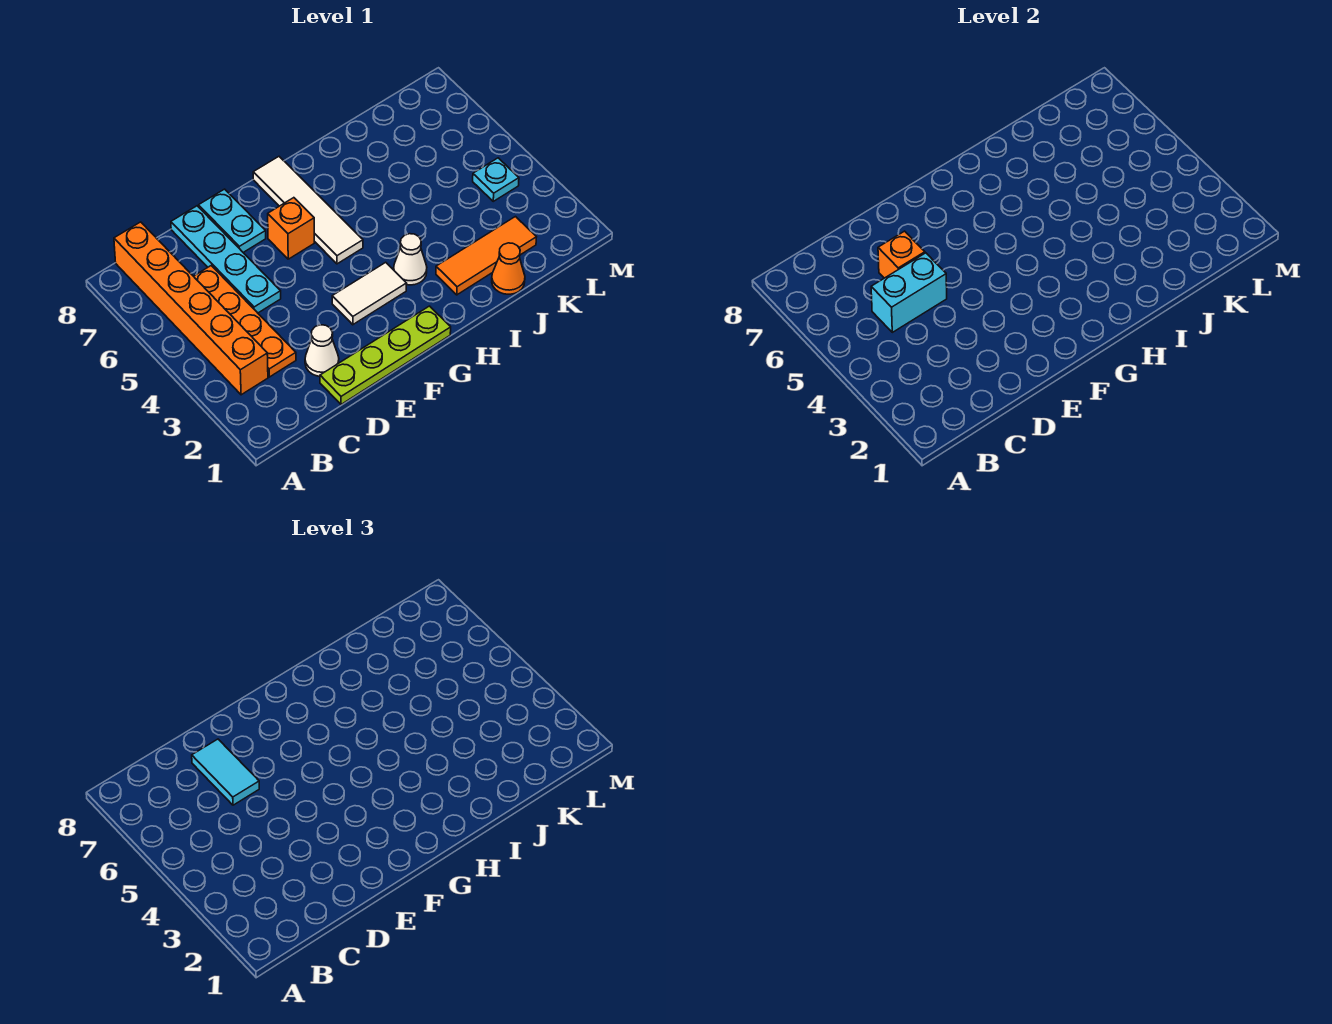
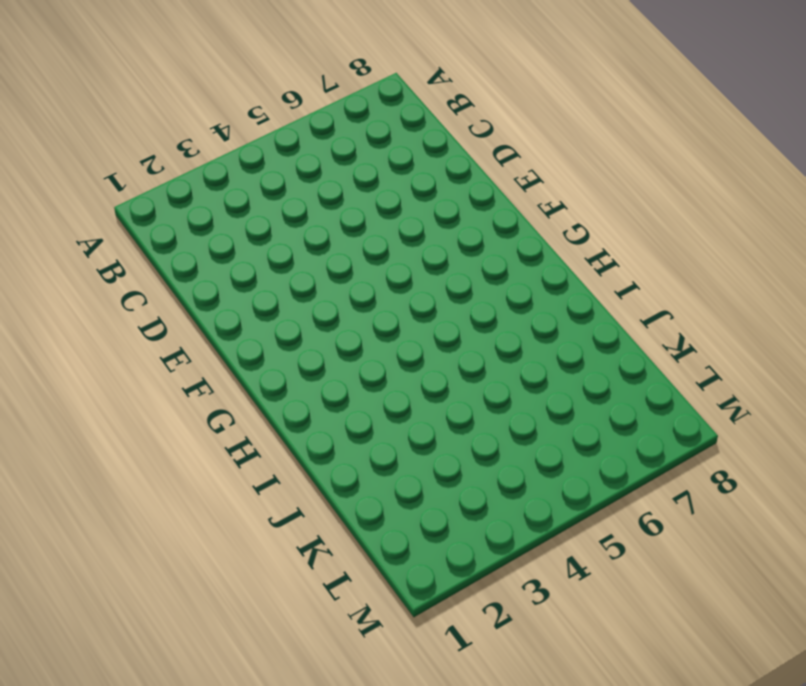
none -> orange 1x6 brick [114,222,268,395]
none -> orange 1x4 plate [194,266,296,377]
none -> lime 1x4 plate [320,306,451,404]

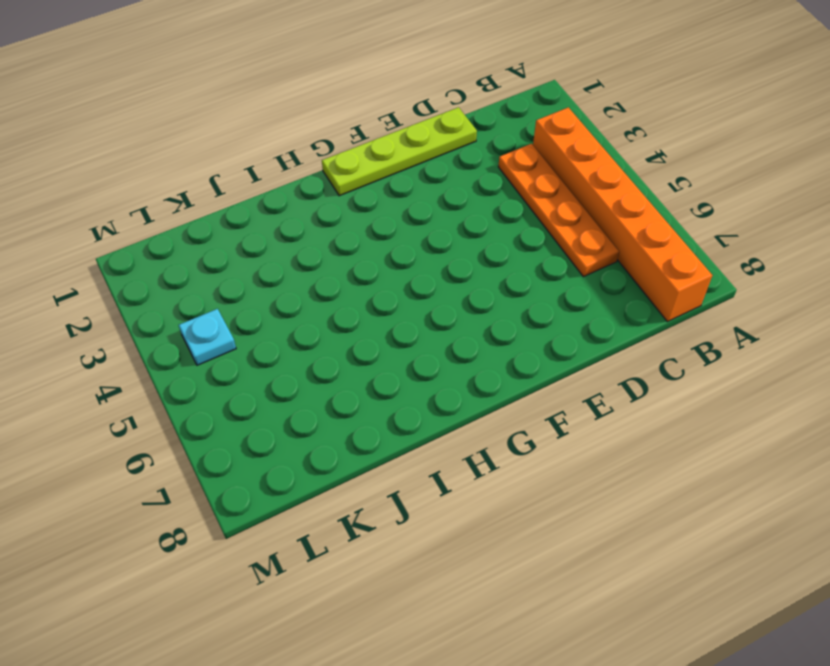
none -> white 1x1 cone [305,325,339,376]
none -> cyan 1x4 plate [171,206,281,313]
none -> cyan 1x2 plate [199,189,266,252]

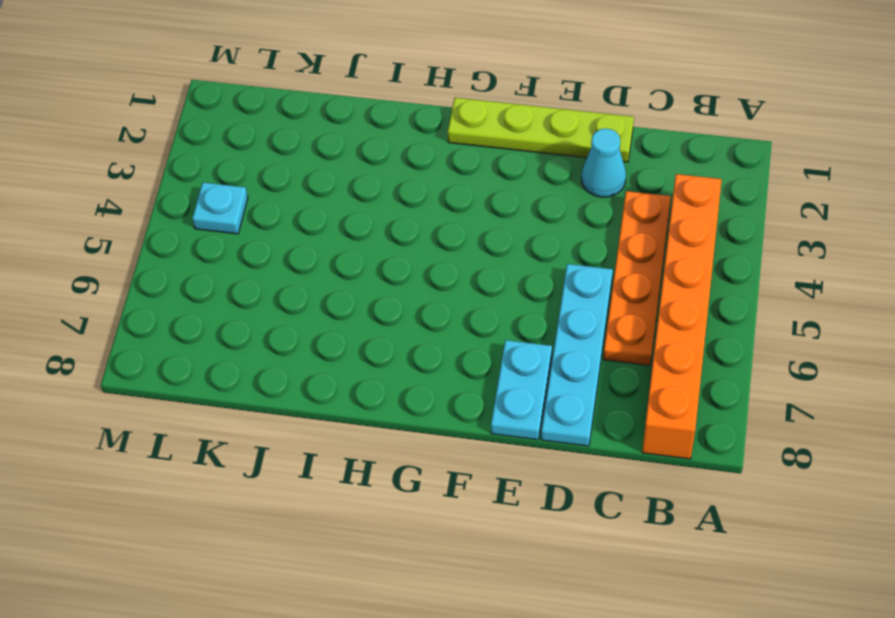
cyan 1x1 cone [582,129,626,197] -> white 1x1 cone [305,325,339,376]
none -> white 1x2 tile [332,262,406,325]
none -> orange 1x1 brick [268,198,314,259]
none -> white 1x4 tile [253,157,363,264]

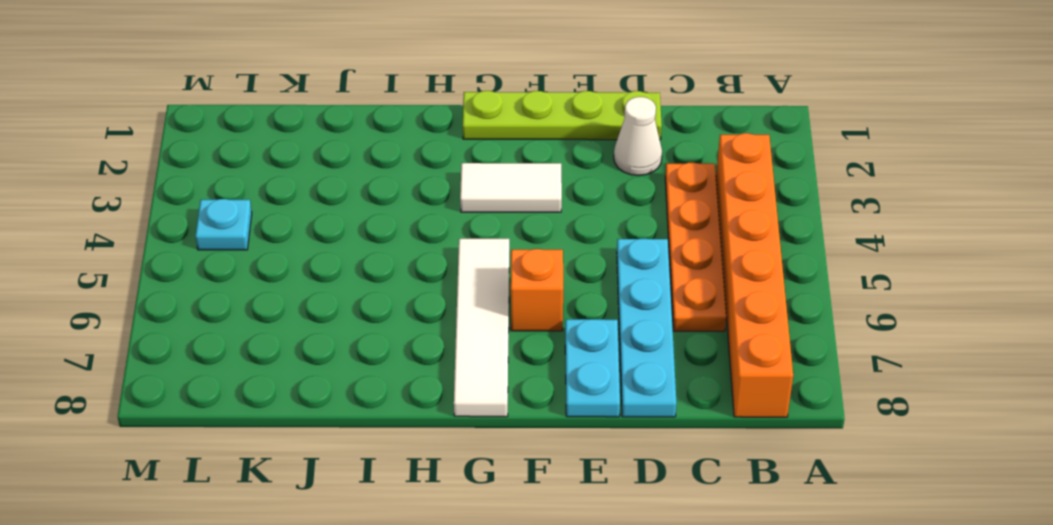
none -> white 1x1 cone [394,234,427,285]
none -> orange 1x3 tile [436,217,536,295]
none -> orange 1x1 cone [492,243,525,294]

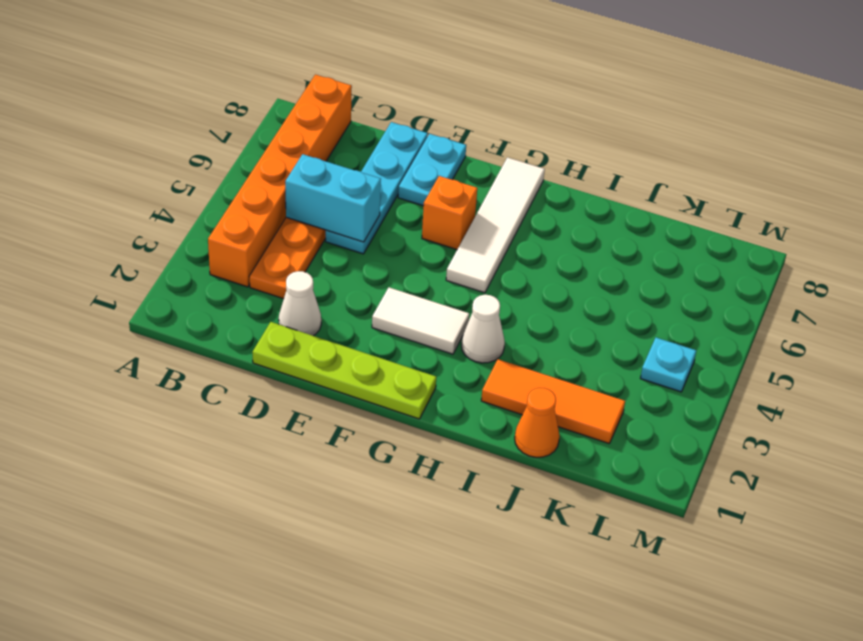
none -> orange 1x1 brick [878,231,925,278]
none -> cyan 1x2 tile [192,739,259,805]

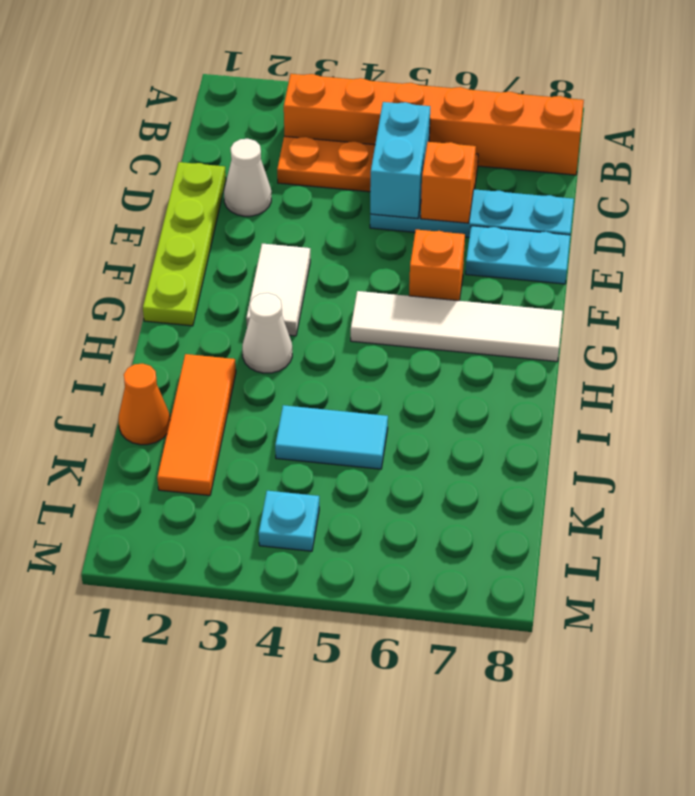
cyan 1x2 tile [275,405,388,469] -> cyan 1x2 tile moved to [192,739,259,805]

